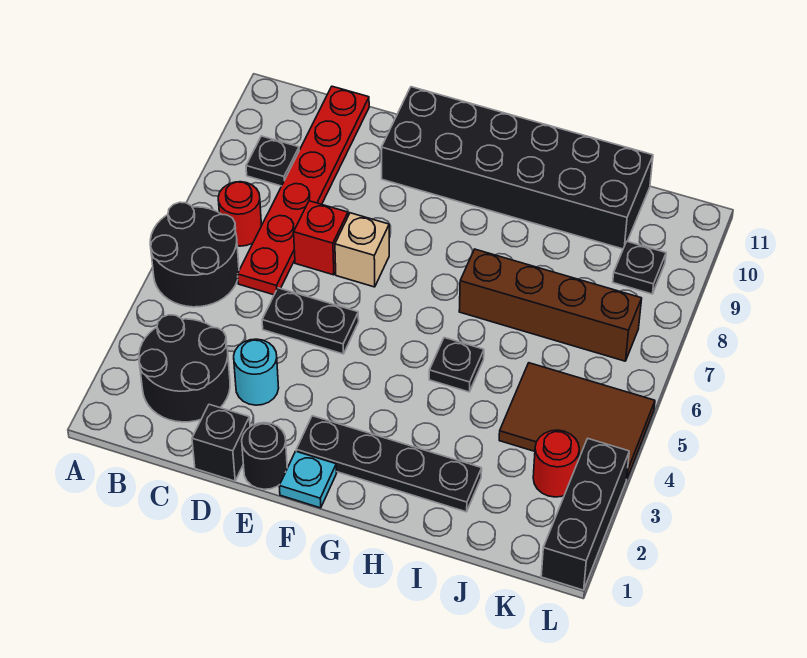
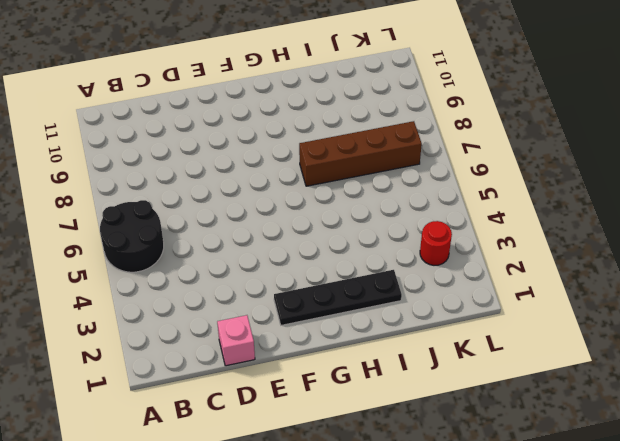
pink 1x1 brick [217,315,255,366] -> black 1x1 brick [192,404,250,481]
none -> black 2x2 round brick [139,315,230,422]
none -> red 1x1 round brick [218,182,262,246]
none -> black 1x1 plate [246,136,299,186]

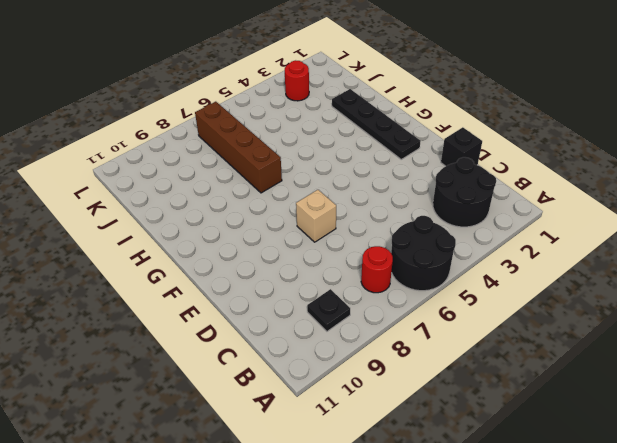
none -> red 1x6 plate [238,86,369,295]
none -> cyan 1x1 round brick [234,339,279,405]
none -> black 1x2 plate [262,288,359,354]

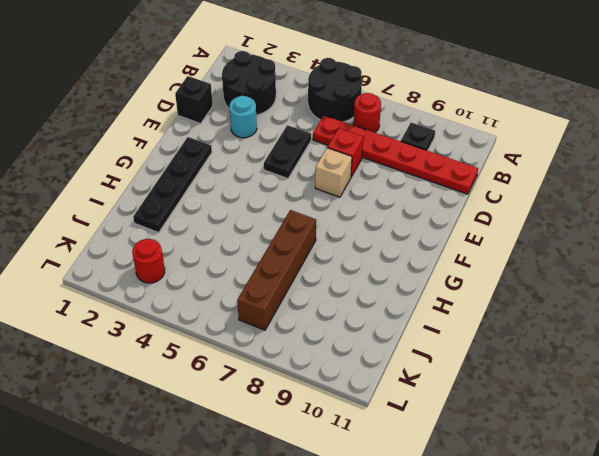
none -> black 1x1 round brick [242,423,287,489]
none -> black 2x6 brick [381,87,653,249]
none -> cyan 1x1 plate [279,451,337,508]

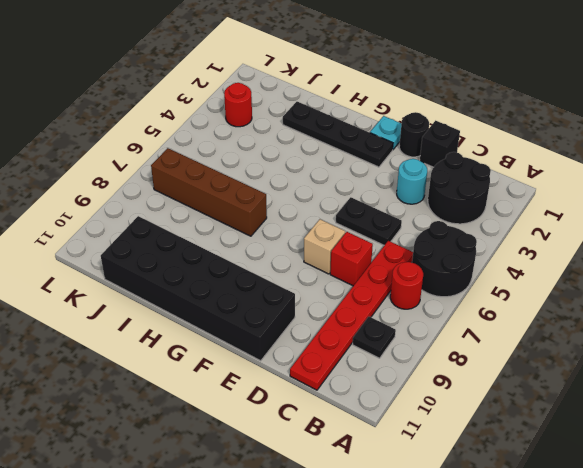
none -> black 1x1 plate [429,338,484,392]
none -> brown 2x3 tile [499,363,655,478]
none -> black 1x1 plate [613,241,666,294]

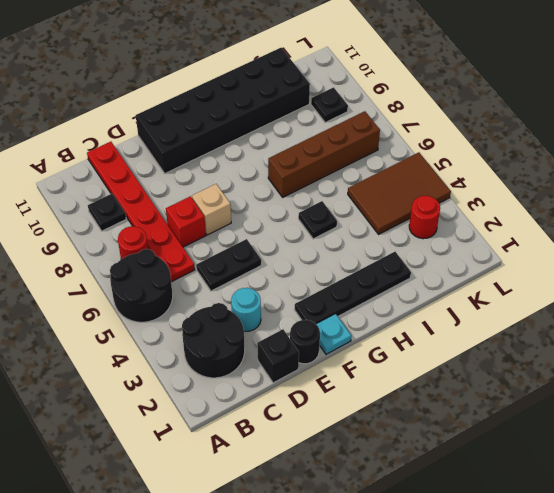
none -> black 1x3 brick [541,439,629,590]

